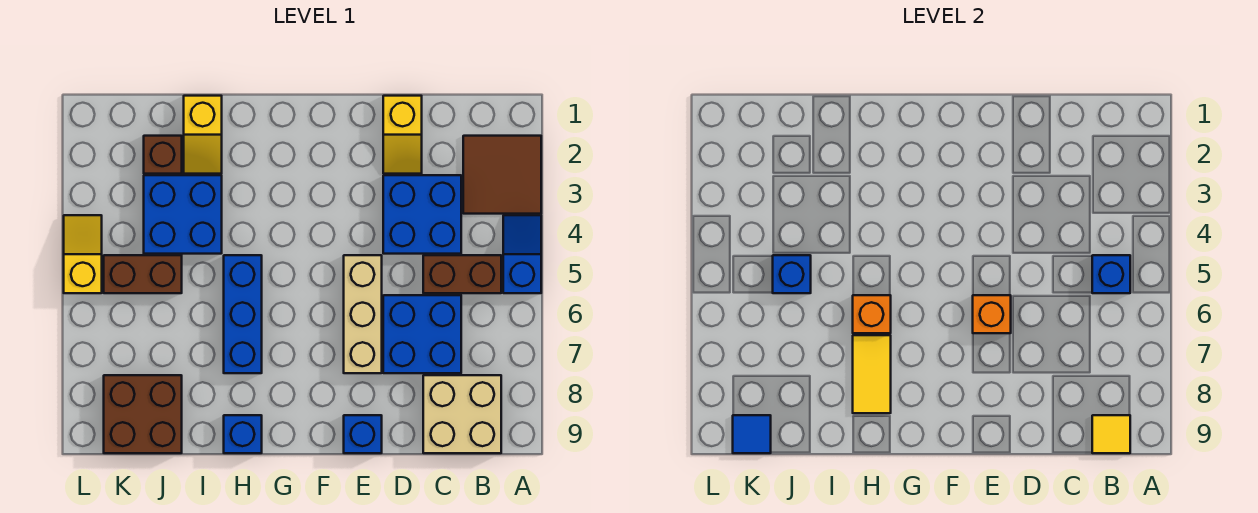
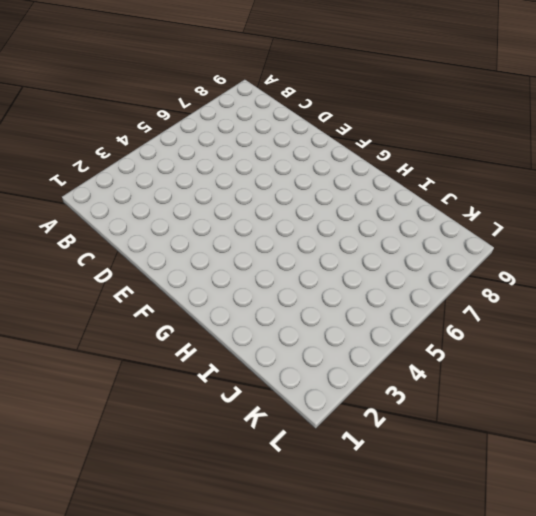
none -> brown 2x2 tile [463,136,541,214]
none -> blue 1x2 slope [503,215,541,293]
none -> brown 1x2 brick [423,255,501,293]

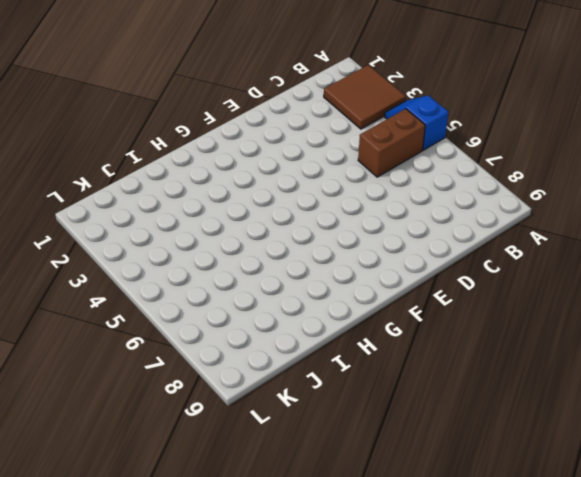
none -> tan 2x2 brick [423,375,501,453]
none -> blue 2x2 brick [383,175,461,254]
none -> blue 2x2 brick [383,295,461,373]

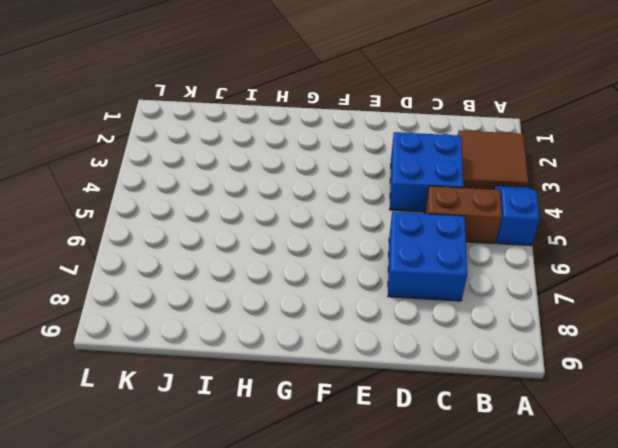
none -> tan 2x2 brick [423,375,501,453]
none -> yellow 1x2 slope [383,96,422,174]
none -> tan 1x3 brick [344,255,382,373]

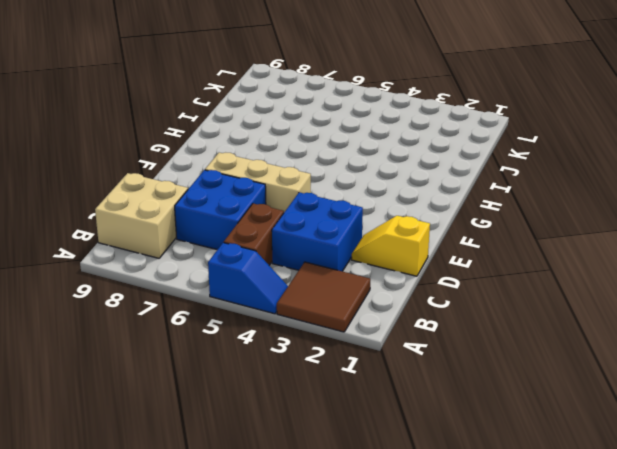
none -> blue 1x1 brick [344,415,382,453]
none -> blue 1x3 brick [224,255,262,373]
none -> blue 1x1 brick [224,415,262,453]

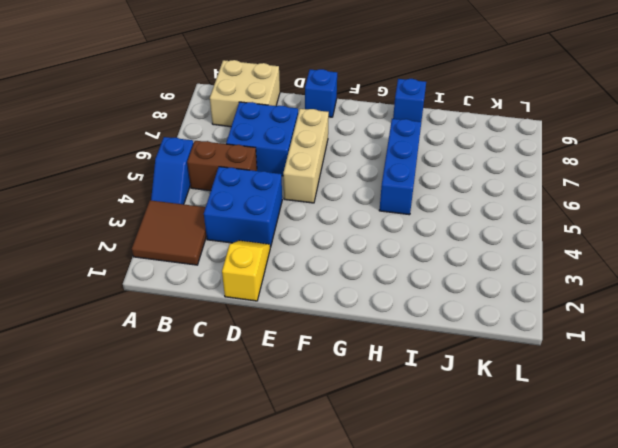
none -> yellow 1x2 slope [184,96,222,174]
none -> blue 2x2 brick [144,175,222,254]
none -> brown 1x1 brick [144,136,182,174]

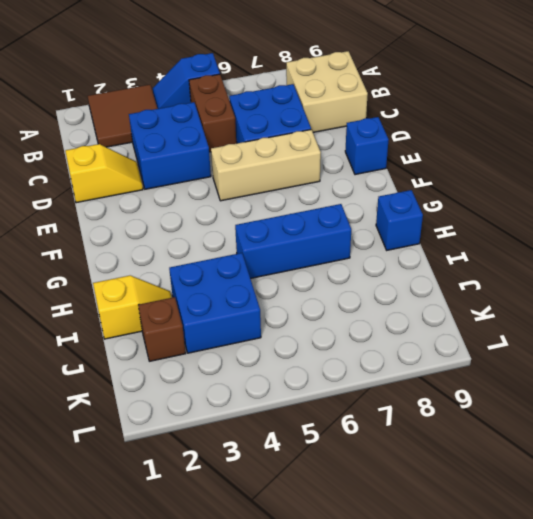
none -> brown 1x2 brick [104,255,182,293]
none -> brown 2x2 brick [104,375,182,453]
none -> yellow 1x2 slope [64,215,102,293]

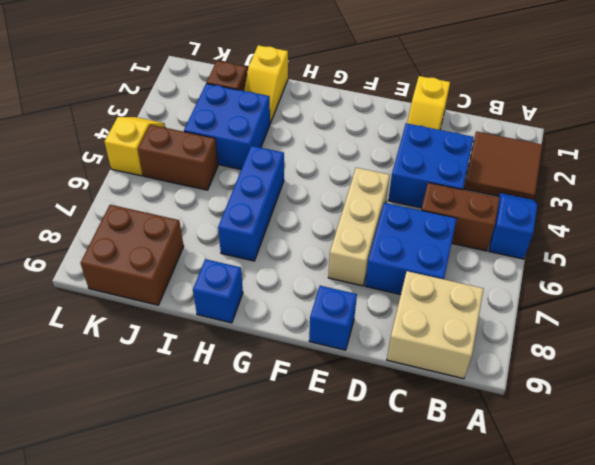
none -> blue 1x1 brick [1092,255,1130,293]
none -> yellow 1x1 tile [1092,415,1130,453]
none -> orange 1x1 brick [973,295,1011,333]

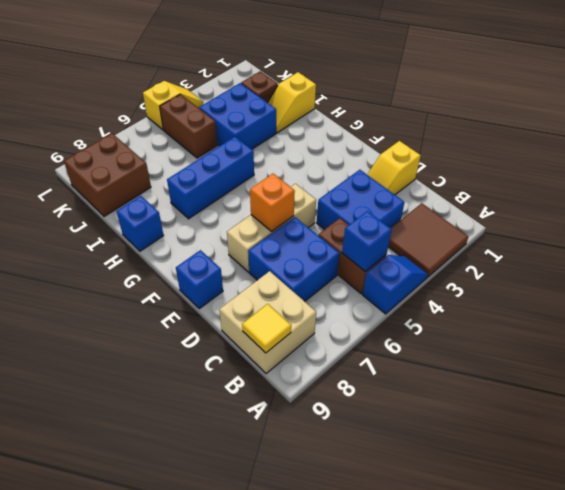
none -> orange 1x1 brick [853,295,891,333]
none -> yellow 1x2 tile [853,335,891,413]
none -> blue 1x1 brick [773,255,811,293]

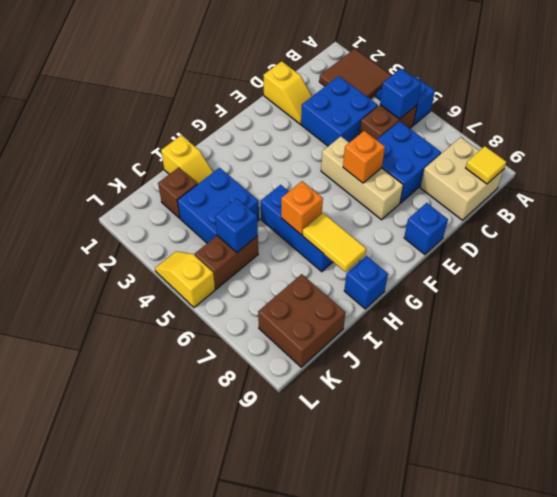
none -> blue 1x1 tile [733,415,771,453]

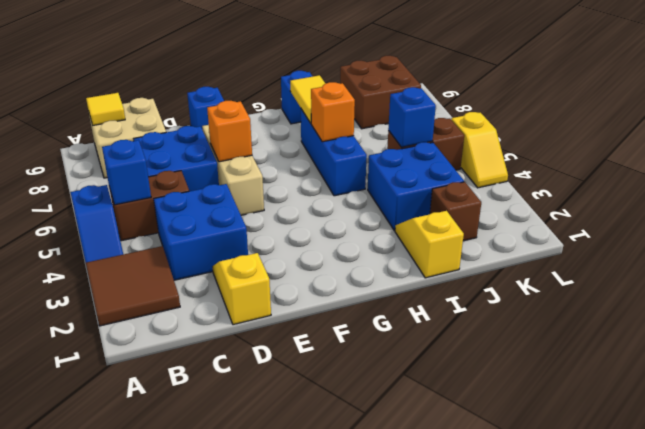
none -> blue 1x1 tile [733,415,771,453]

